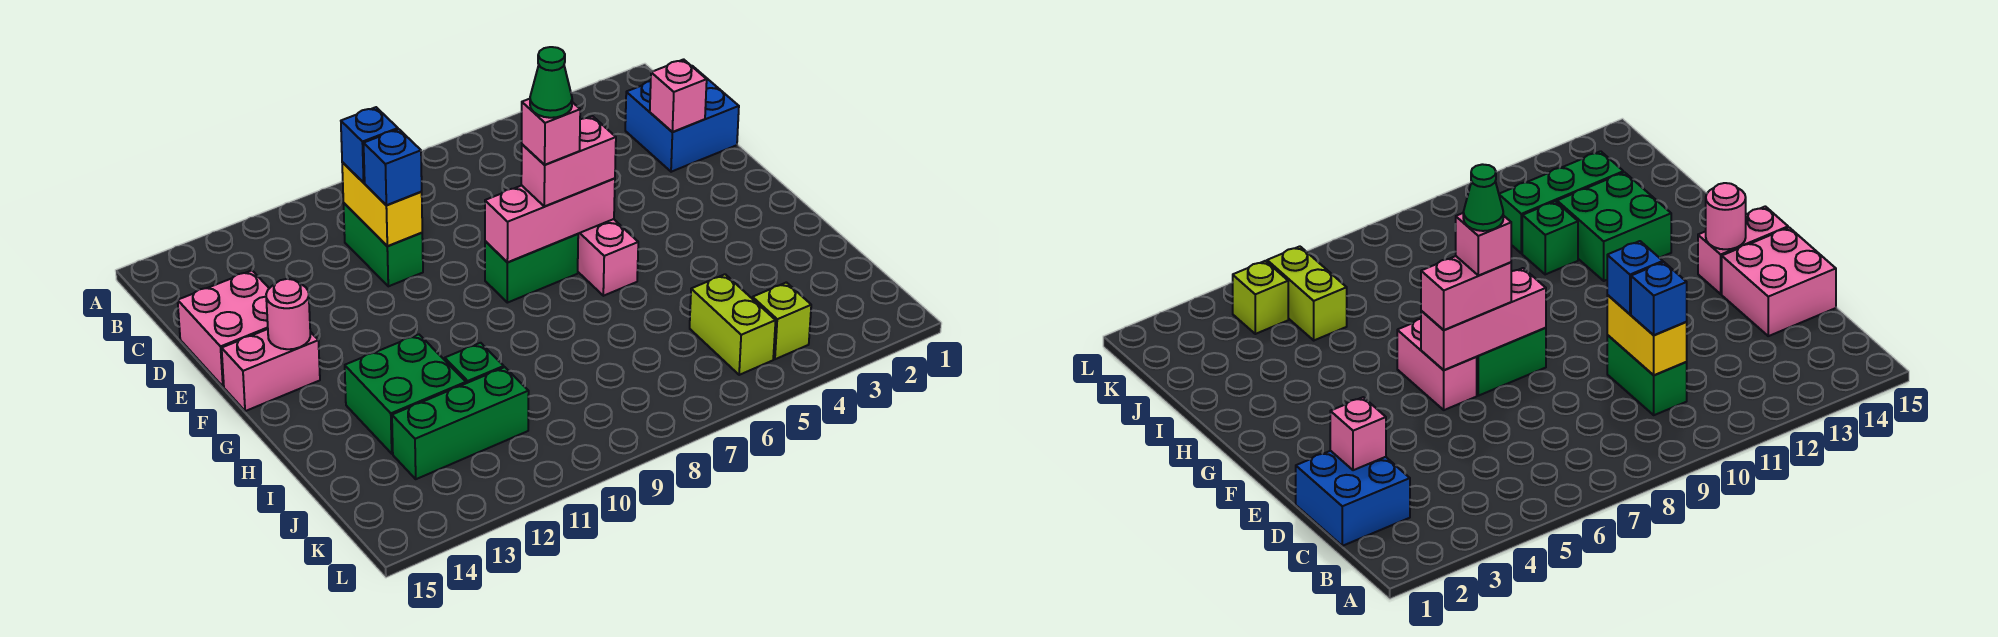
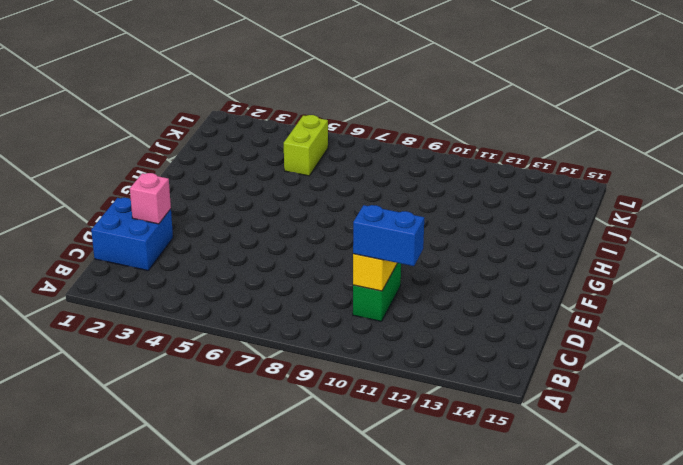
blue 1x2 brick [353,205,424,266] -> blue 1x1 brick [341,107,398,183]
none -> pink 2x2 brick [178,271,269,387]
none -> pink 1x2 brick [578,219,638,296]
none -> green 1x2 brick [485,234,578,303]

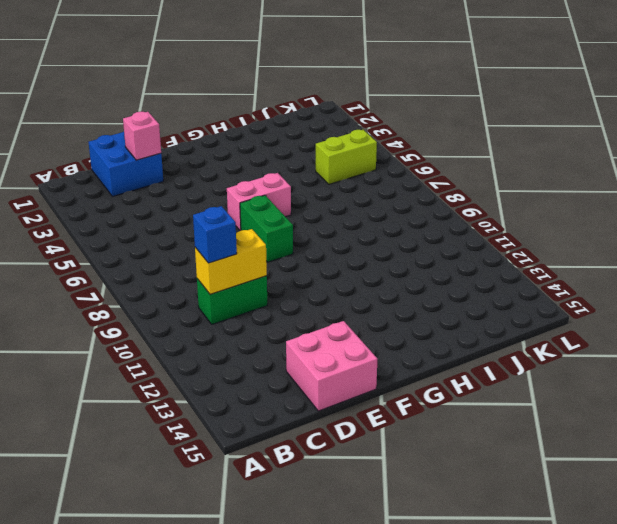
none -> pink 1x2 brick [222,329,320,411]
none -> green 2x2 brick [345,334,466,454]
none -> green 1x1 brick [445,343,504,383]

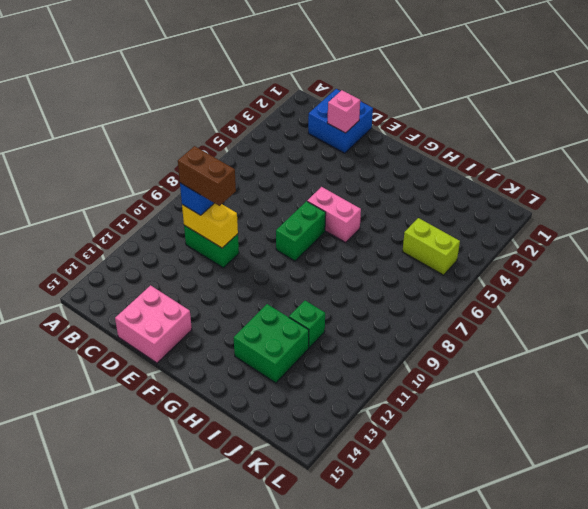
brown 1x2 brick [178,146,236,206] -> none
none -> pink 1x2 brick [222,329,320,411]
none -> green 1x3 brick [392,367,529,479]
none -> lime 1x1 brick [752,282,811,359]

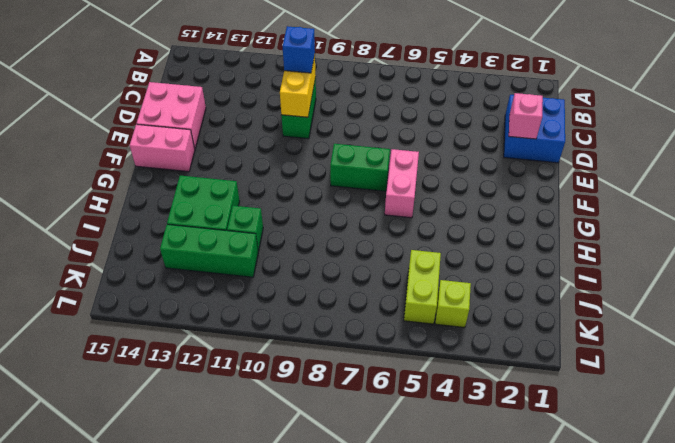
none -> pink 1x3 brick [485,178,615,262]
none -> pink 1x1 round brick [266,279,310,349]
none -> blue 1x1 brick [364,129,422,205]

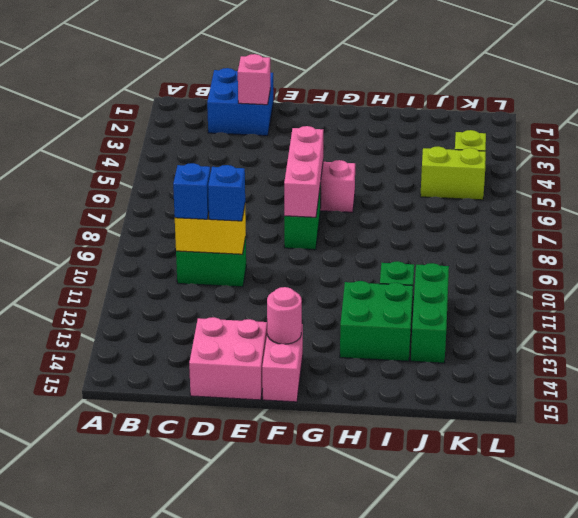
none -> pink 1x2 brick [521,116,616,206]
none -> pink 1x1 brick [522,99,580,165]
none -> green 1x1 cone [530,47,572,118]

